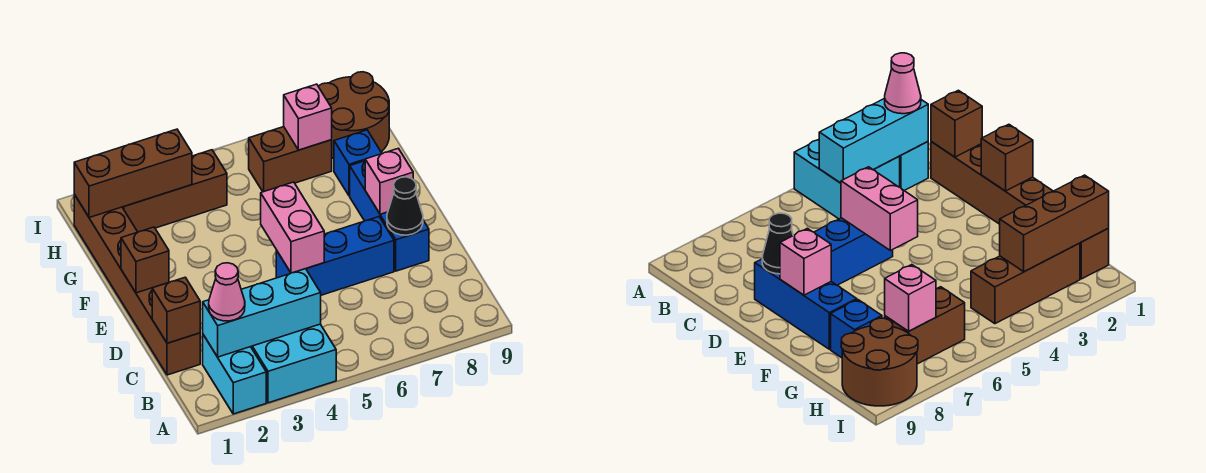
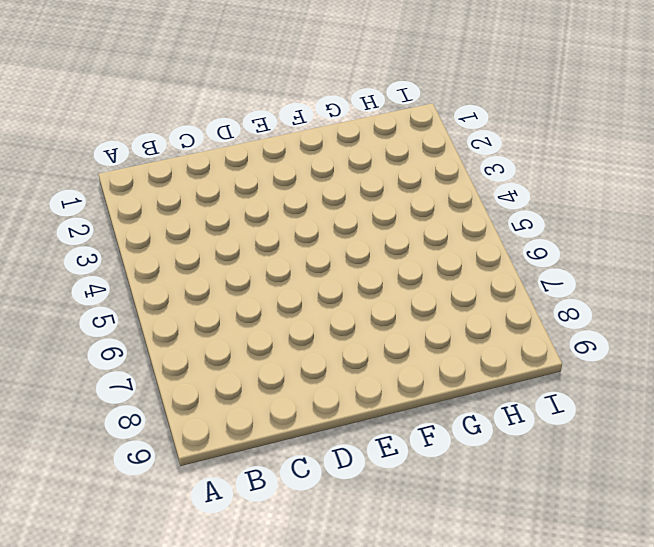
none -> cyan 1x2 brick [203,335,266,414]
none -> cyan 2x2 brick [251,324,336,403]
none -> brown 1x6 brick [74,194,200,375]

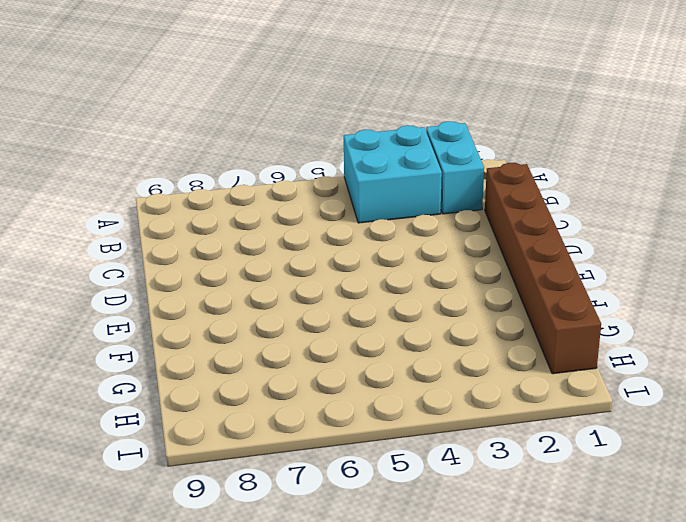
none -> blue 1x3 brick [276,217,394,295]
none -> blue 1x3 brick [350,161,429,271]
none -> blue 1x1 brick [334,130,382,196]

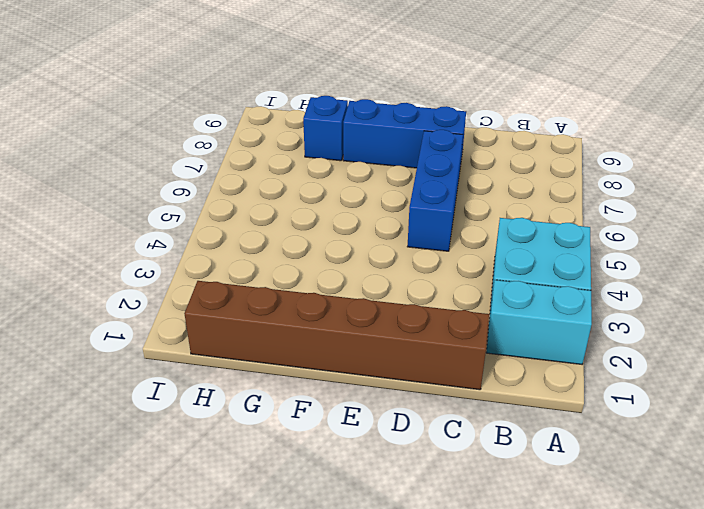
none -> brown 1x3 brick [122,150,227,232]
none -> brown 1x2 brick [249,127,332,192]
none -> brown 2x2 round brick [318,72,389,159]

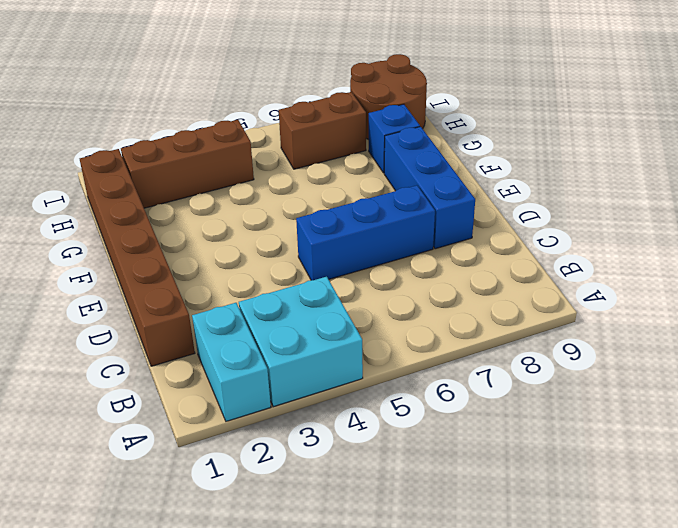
none -> cyan 1x3 brick [203,269,321,357]
none -> brown 1x1 brick [152,277,200,343]
none -> pink 1x2 brick [261,182,324,273]

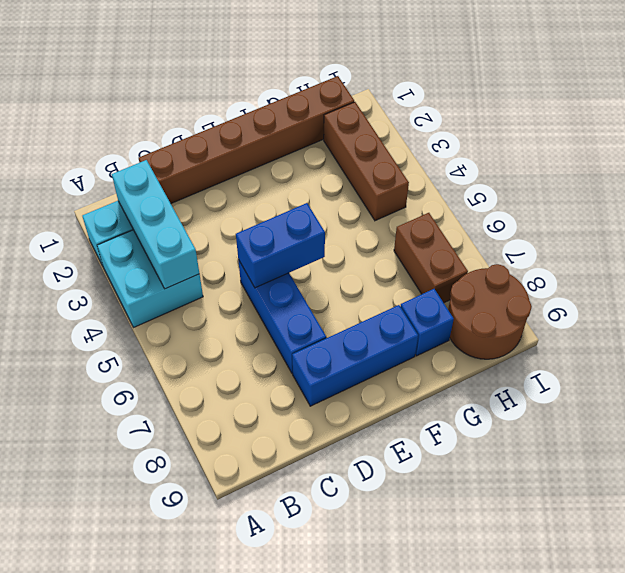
blue 1x2 brick [236,203,325,288] -> pink 1x2 brick [261,182,324,273]
none -> brown 1x1 brick [152,277,200,343]
none -> black 1x1 cone [387,177,423,235]
none -> brown 1x1 brick [121,227,169,293]

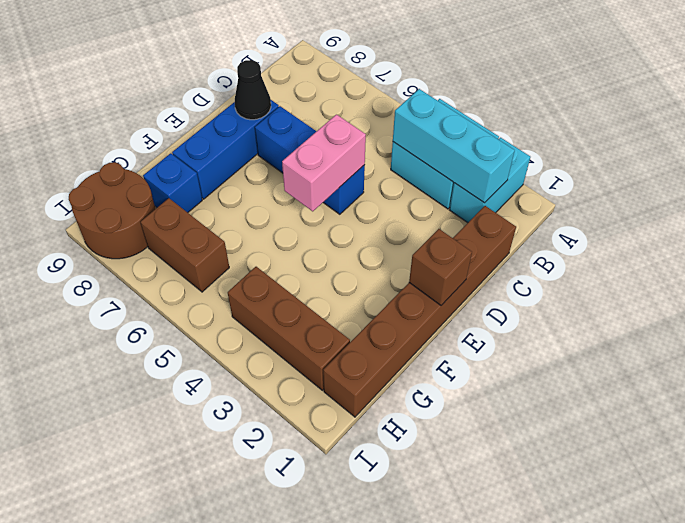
none -> brown 1x1 brick [152,277,200,343]
none -> pink 1x1 brick [365,148,413,214]
none -> brown 1x3 brick [74,129,192,218]

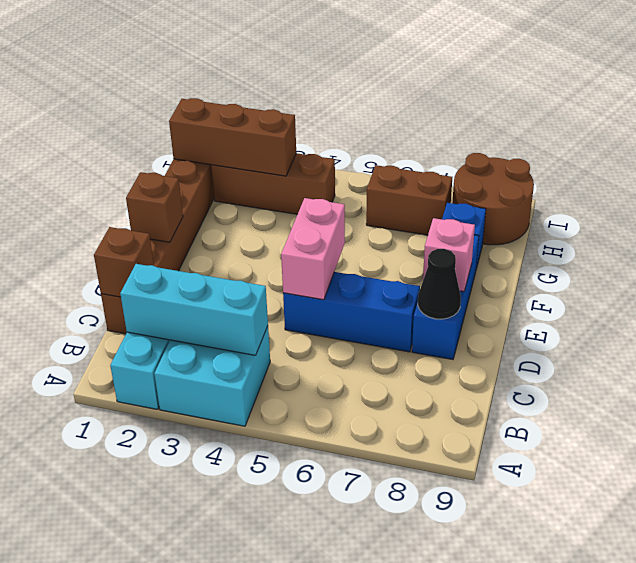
none -> pink 1x1 brick [284,84,332,150]
none -> pink 1x1 cone [209,263,245,321]

